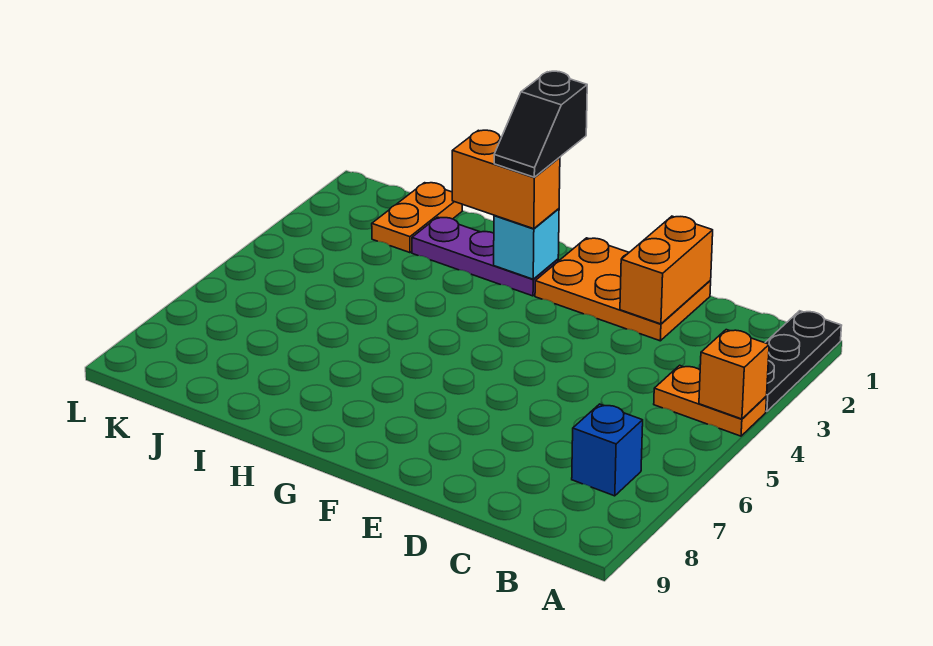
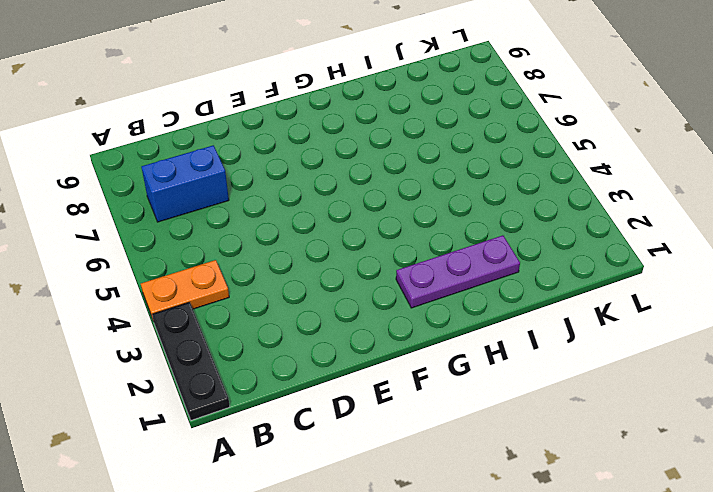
blue 1x2 brick [141,145,229,222] -> blue 1x1 brick [572,404,643,496]
none -> orange 2x3 plate [535,238,711,341]
none -> orange 1x2 plate [372,183,462,253]

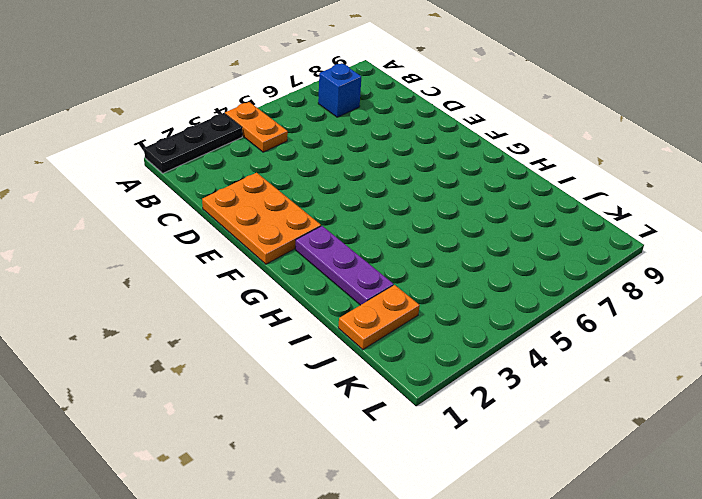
none -> orange 1x1 brick [699,330,769,419]
none -> orange 1x2 brick [620,216,713,324]

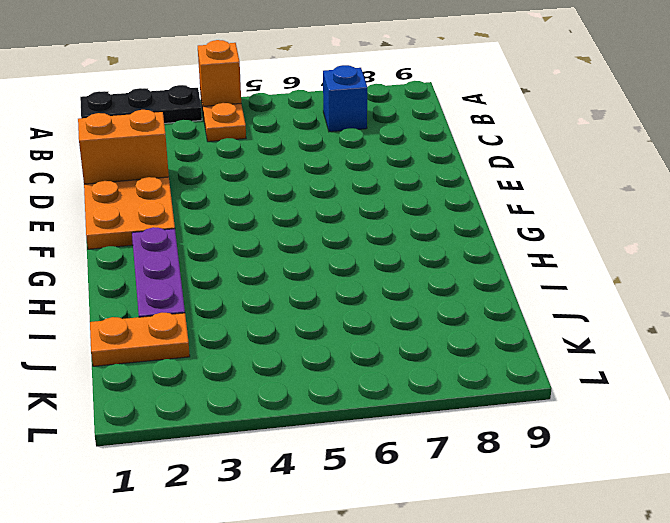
none -> cyan 1x1 brick [494,209,559,279]
none -> orange 1x2 brick [452,130,560,229]

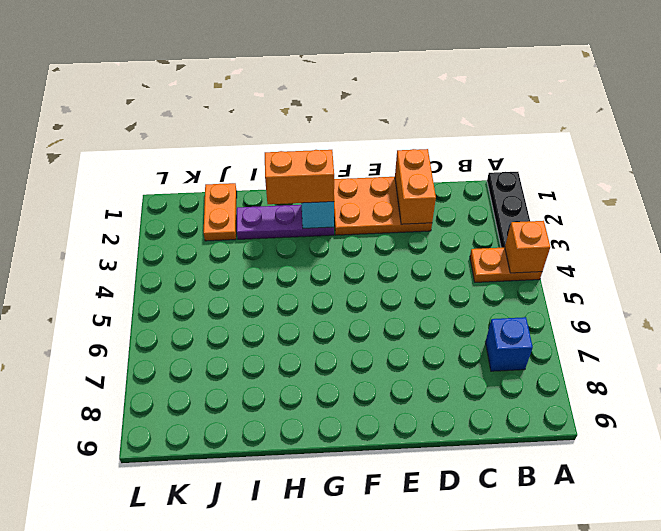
none -> black 1x2 slope [494,71,587,177]

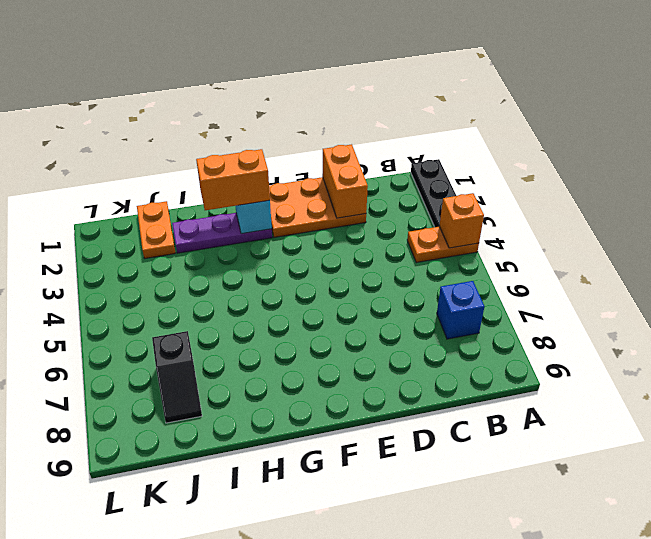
black 1x2 slope [152,331,202,423] -> black 1x2 slope moved to [494,71,587,177]

